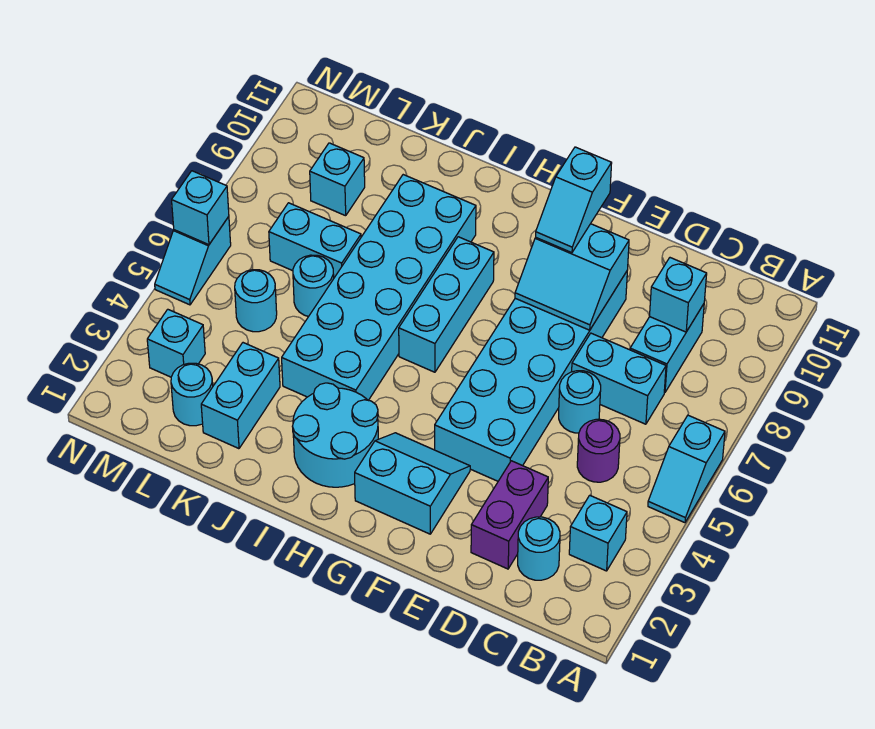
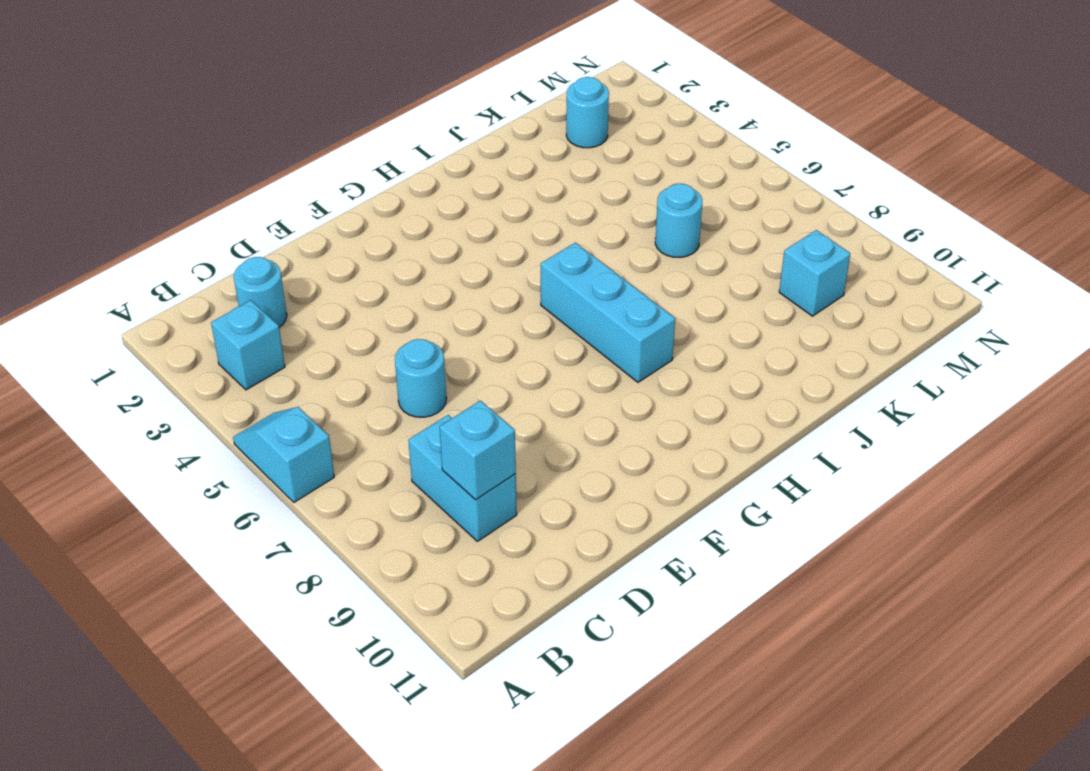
none -> purple 1x1 round brick [577,419,620,482]
none -> cyan 1x2 brick [572,333,666,424]
none -> purple 1x2 brick [471,461,548,569]

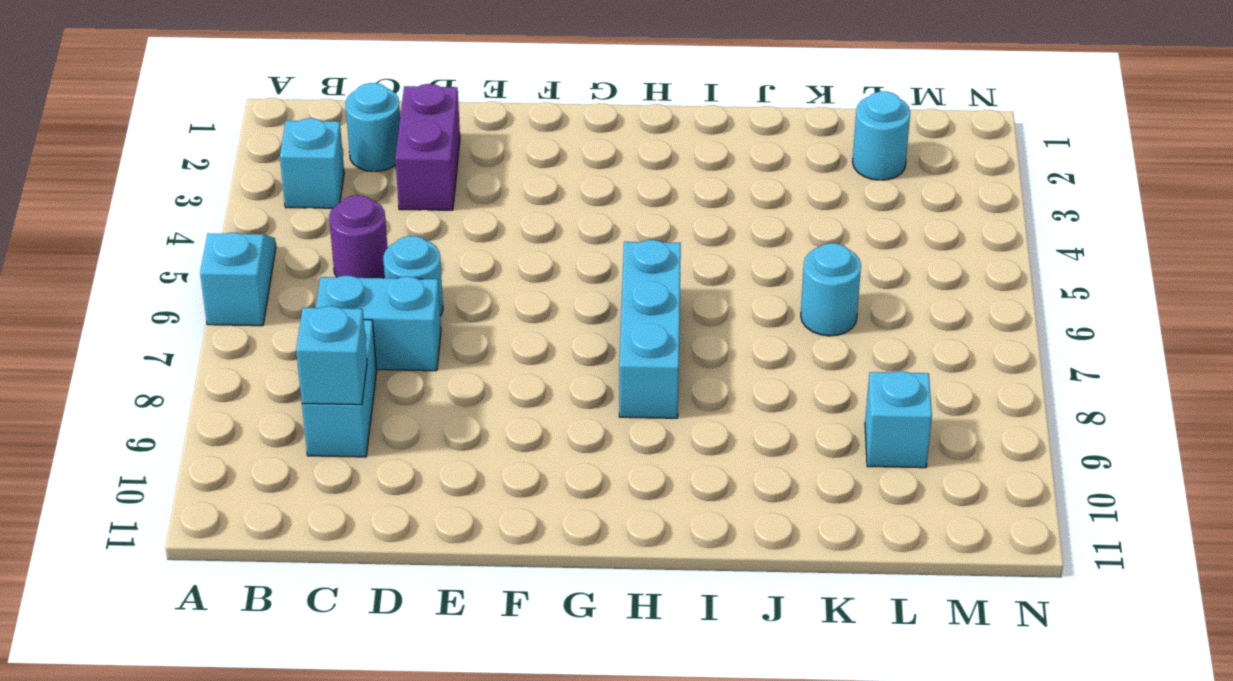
none -> cyan 2x6 brick [435,272,627,481]
none -> cyan 2x2 slope [355,433,470,534]
none -> cyan 2x2 round brick [292,383,378,487]

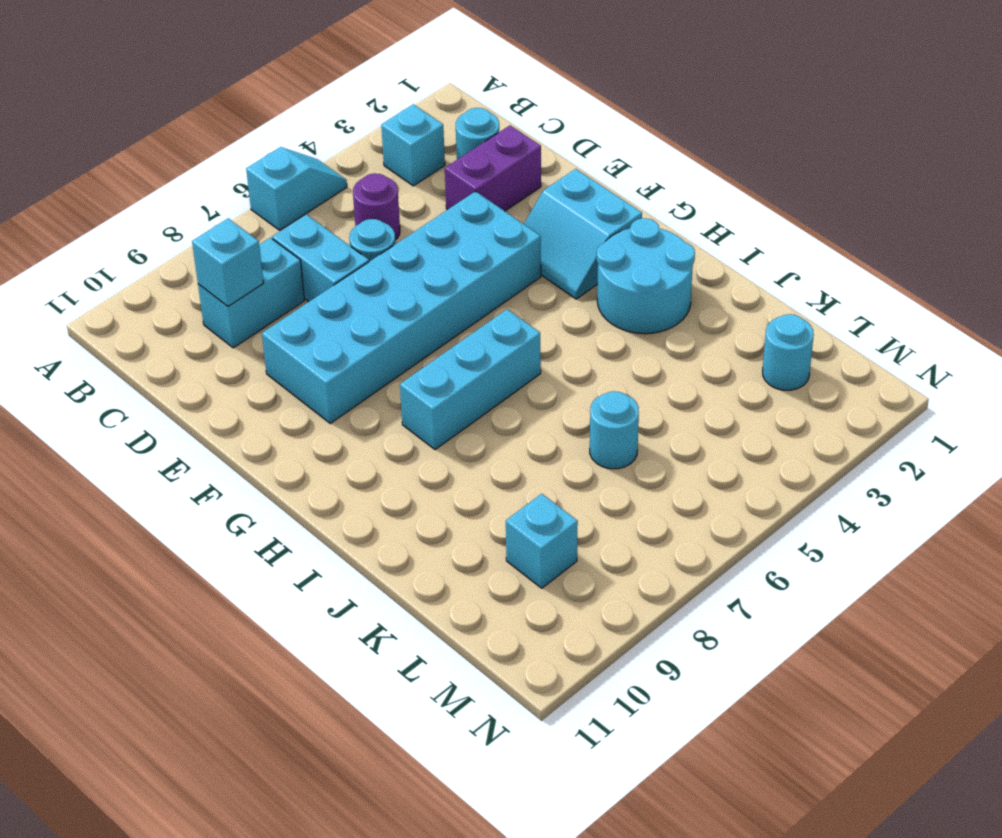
none -> cyan 2x6 brick [282,175,476,400]
none -> cyan 1x2 brick [201,343,280,449]
none -> cyan 1x2 brick [269,203,361,278]

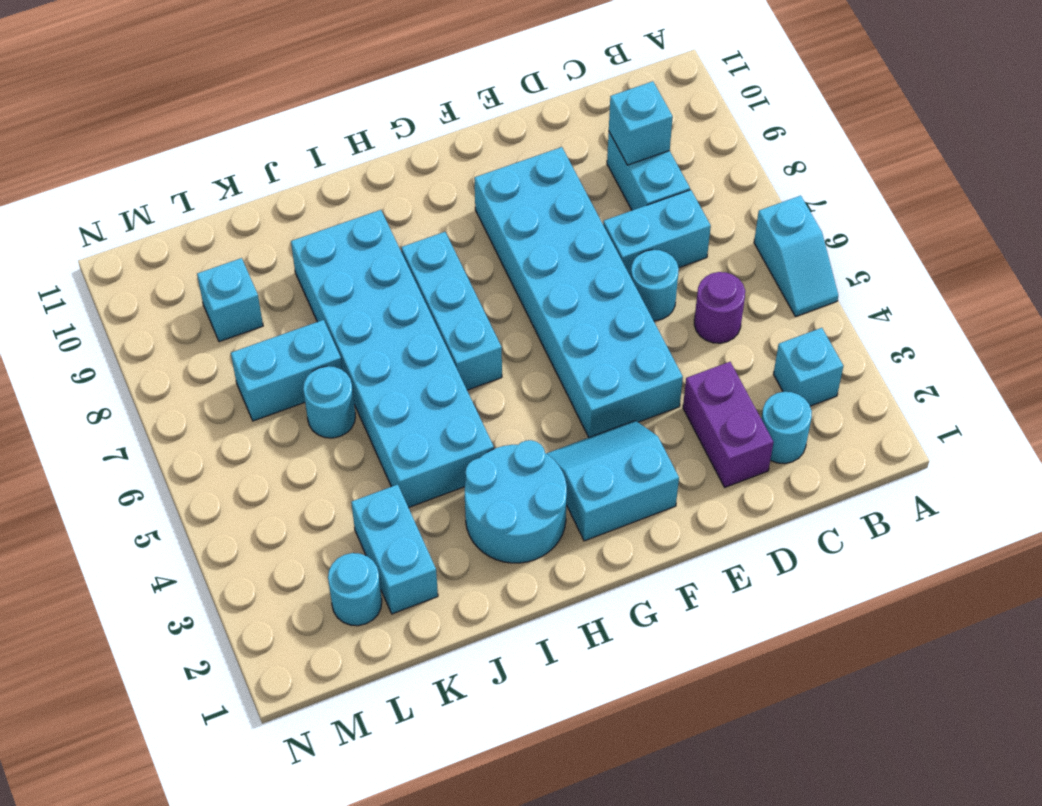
none -> cyan 1x1 round brick [235,270,277,332]
none -> cyan 1x1 brick [147,309,205,377]
none -> cyan 1x2 slope [155,217,231,305]

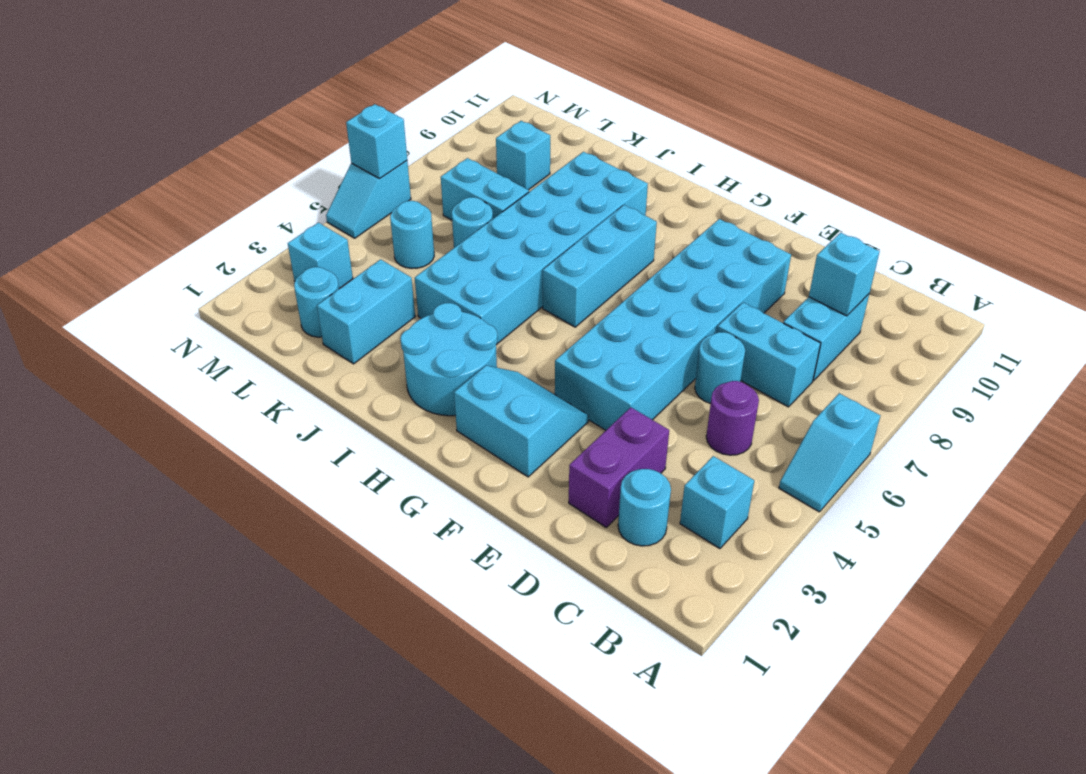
none -> cyan 2x2 slope [515,224,629,330]
none -> cyan 1x2 slope [536,147,612,253]

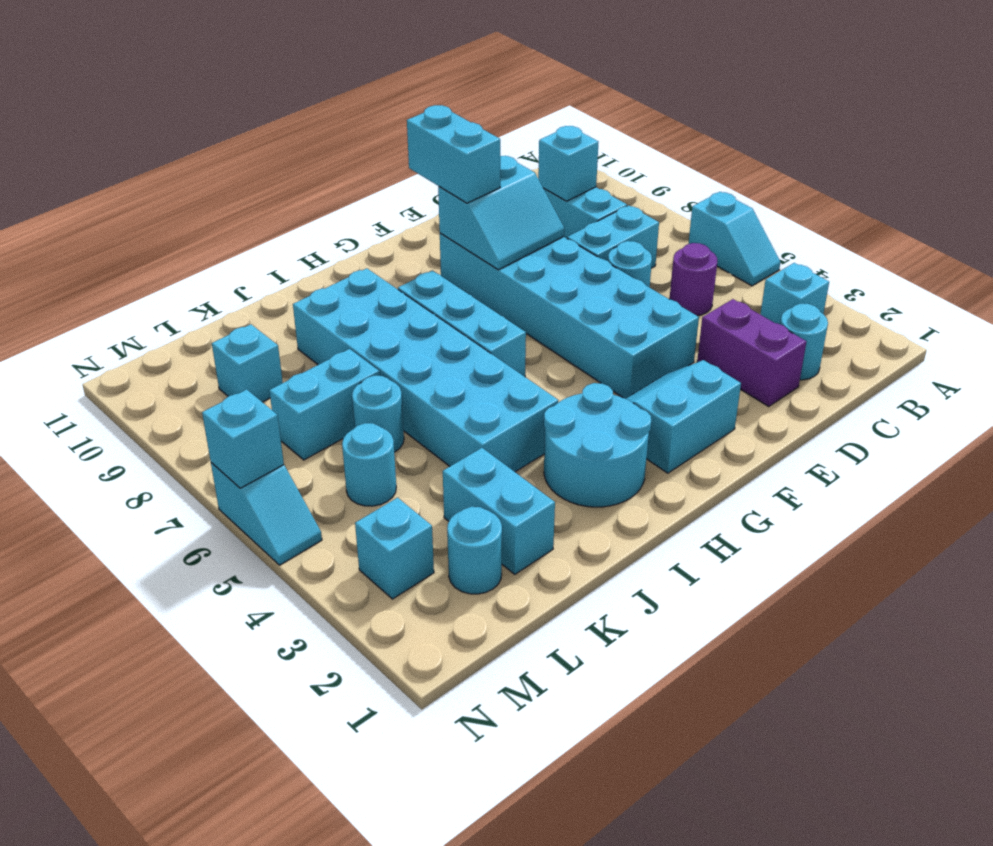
cyan 1x2 brick [407,105,500,203] -> cyan 1x2 slope [536,147,612,253]

